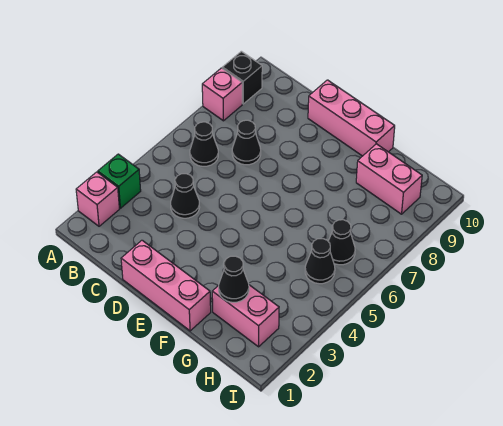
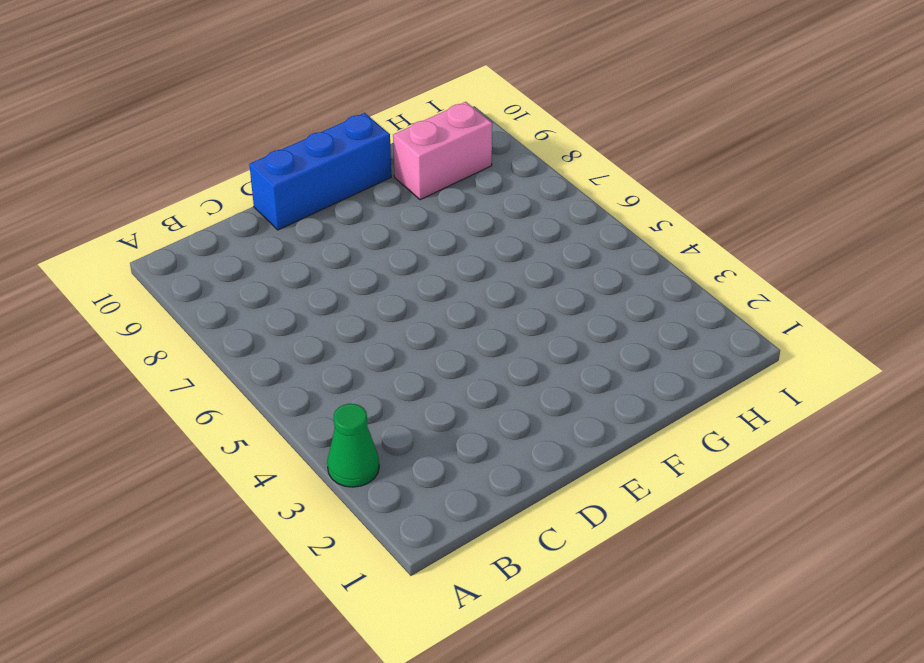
green 1x1 cone [327,404,379,487] -> green 1x1 brick [98,154,141,208]
blue 1x3 brick [249,113,391,230] -> pink 1x3 brick [308,80,395,156]
none -> pink 1x1 brick [76,172,119,226]
none -> pink 1x1 brick [202,68,242,121]
none -> black 1x1 brick [222,51,262,104]

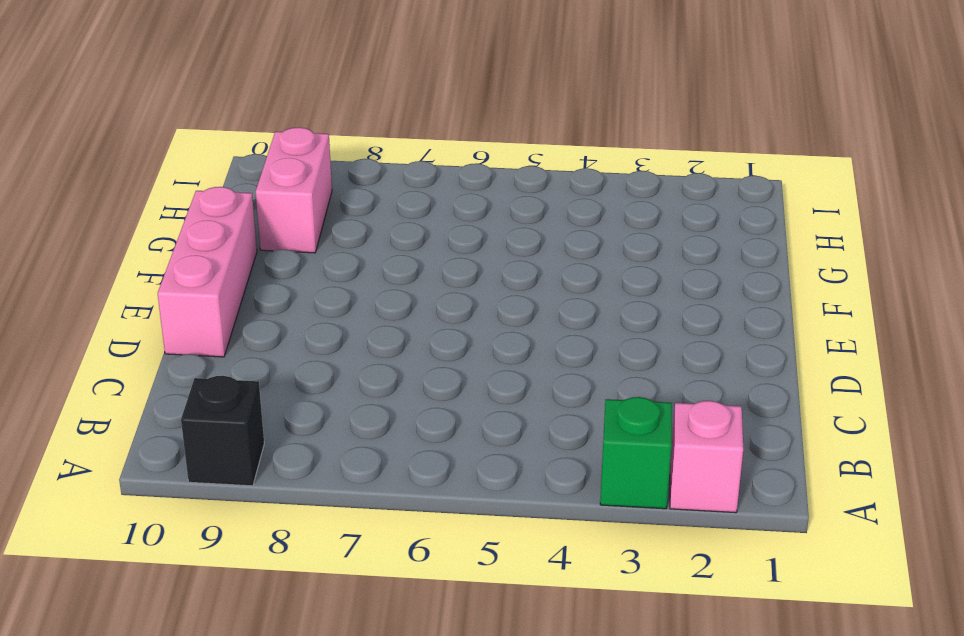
none -> pink 1x1 brick [202,68,242,121]
none -> black 1x1 cone [190,122,218,166]
none -> black 1x1 cone [171,174,200,218]

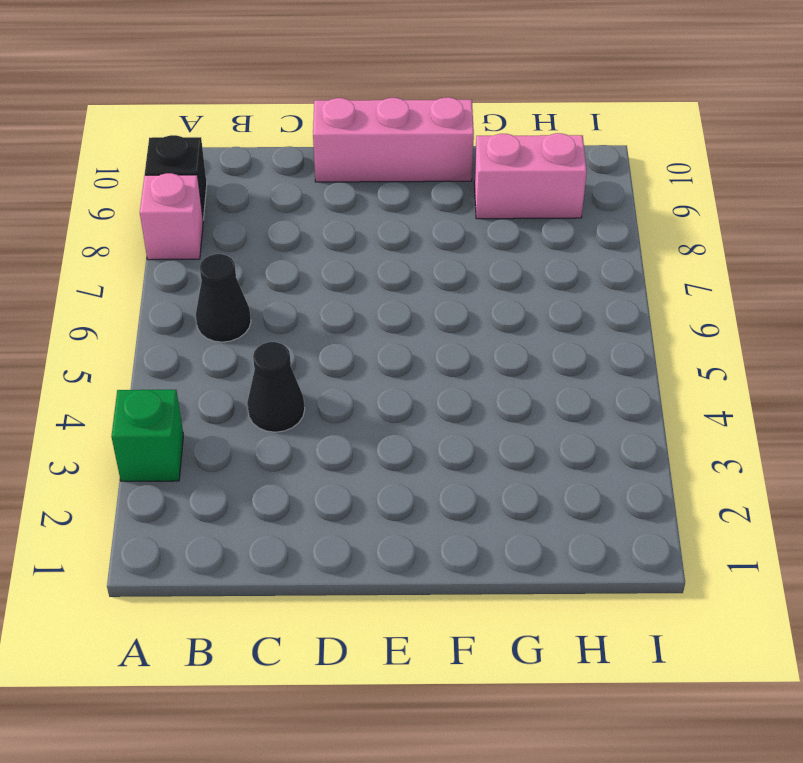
none -> pink 1x1 brick [76,172,119,226]
none -> black 1x1 cone [232,120,261,165]
none -> pink 1x3 brick [121,240,211,331]

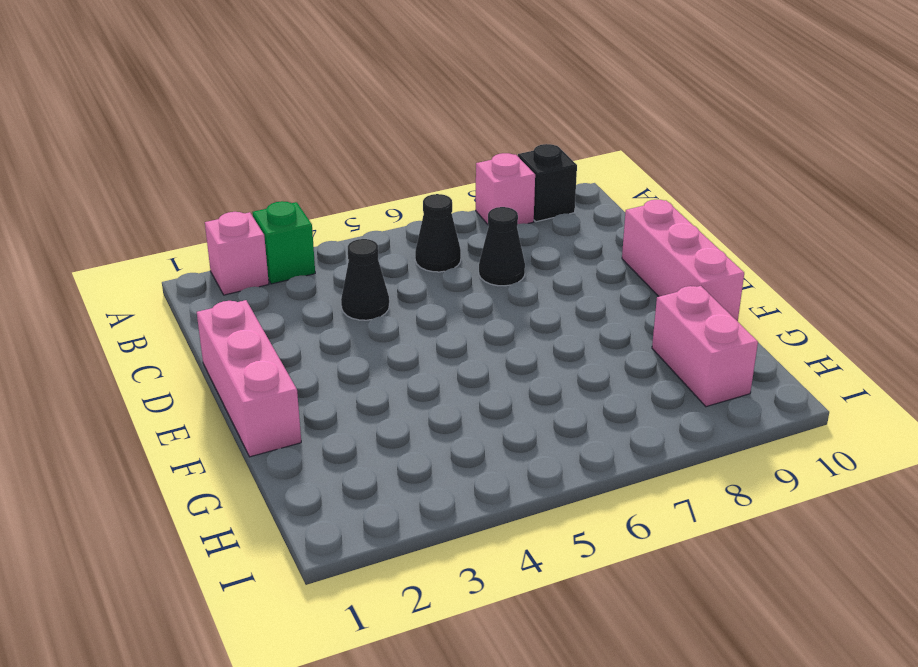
none -> pink 1x2 brick [212,285,279,347]
none -> black 1x1 cone [305,239,335,284]
none -> black 1x1 cone [328,220,355,265]

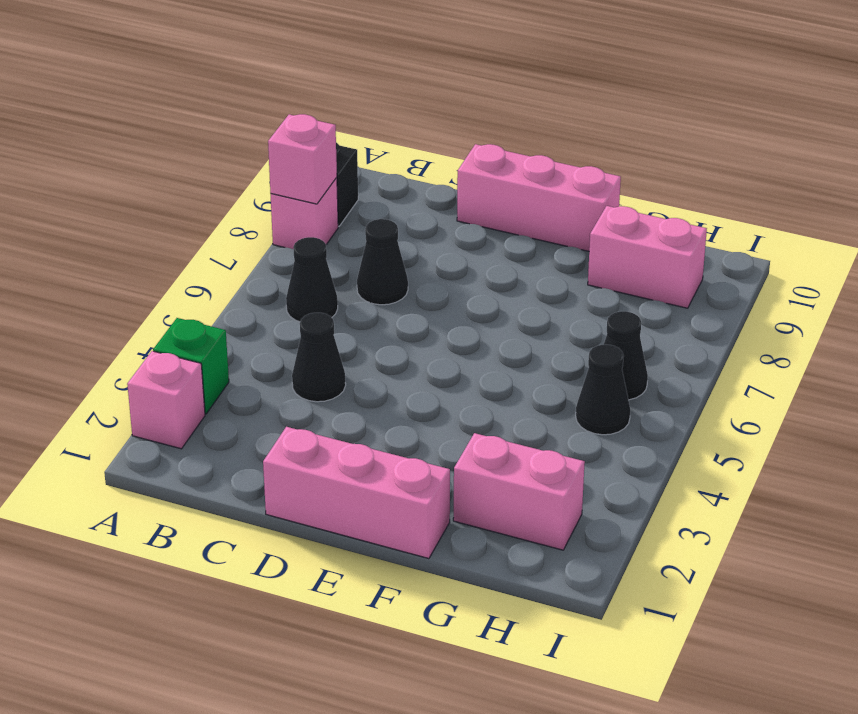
pink 1x1 brick [268,114,337,204] -> none
none -> black 1x1 cone [219,256,249,302]

